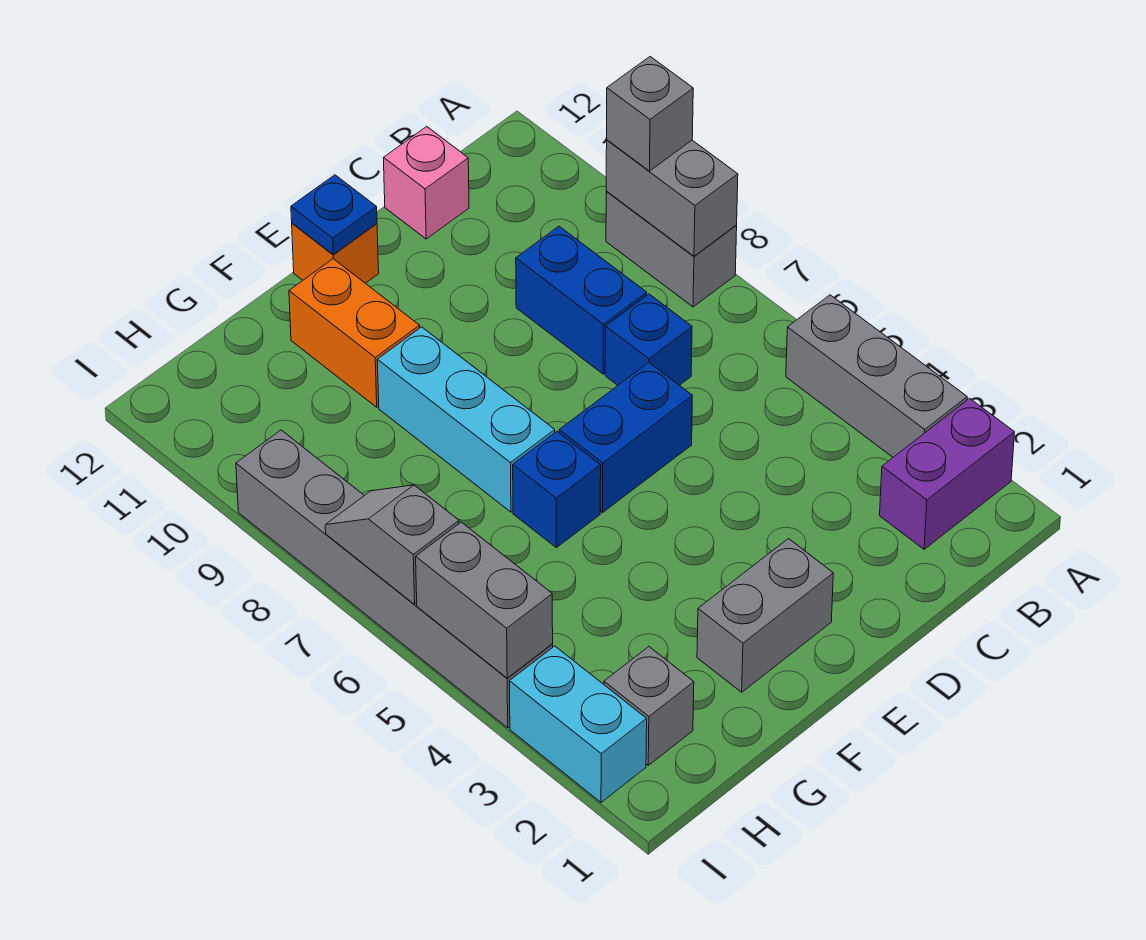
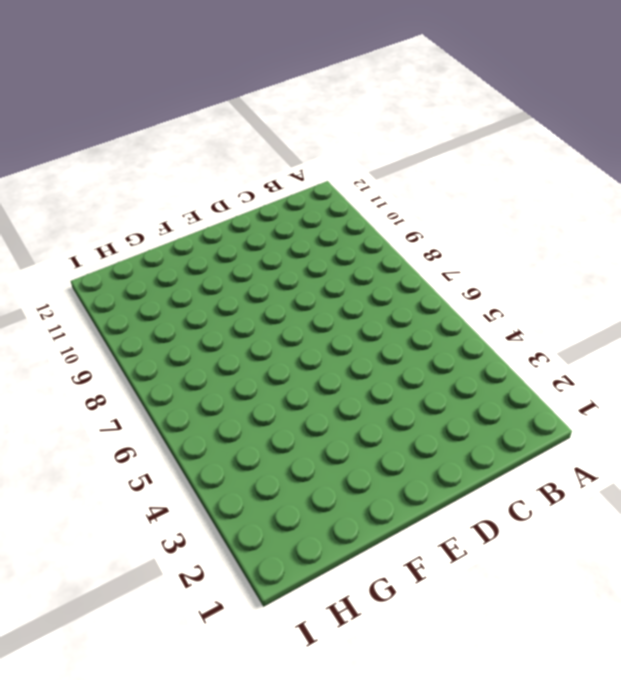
none -> purple 1x2 brick [880,398,1014,549]
none -> grey 1x3 brick [786,295,967,457]
none -> grey 1x2 brick [606,192,737,307]

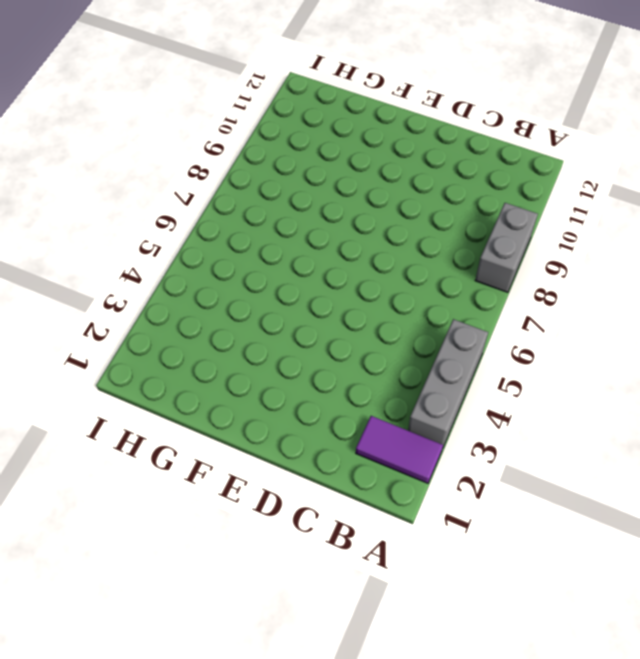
purple 1x2 tile [356,416,443,483] -> purple 1x2 brick [880,398,1014,549]
none -> blue 1x1 brick [605,294,692,385]
none -> blue 1x2 brick [516,226,647,374]
none -> pink 1x1 brick [384,127,469,239]

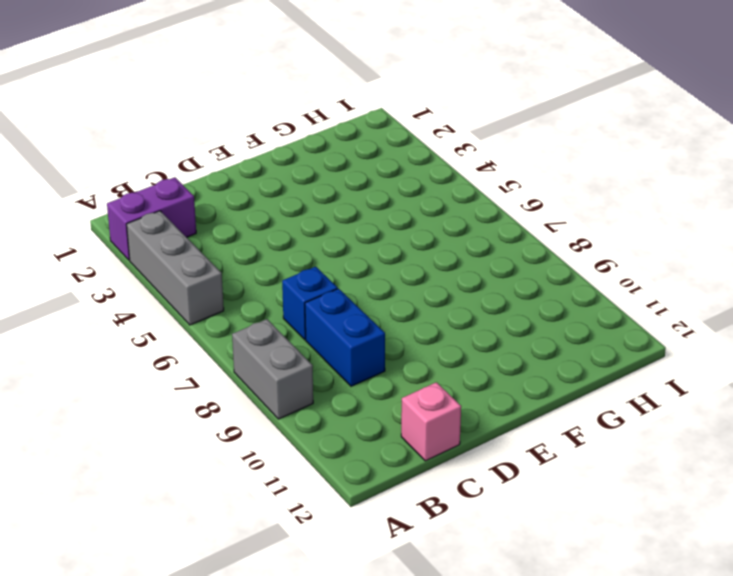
none -> blue 1x2 brick [559,363,692,513]
none -> grey 1x2 brick [697,539,833,692]
none -> orange 1x1 brick [292,223,379,283]

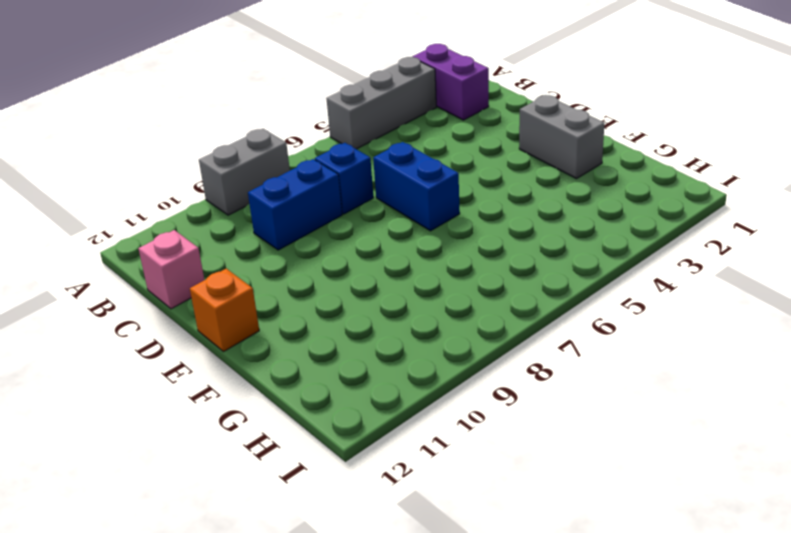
none -> blue 1x1 brick [513,432,601,548]
none -> cyan 1x3 brick [377,327,555,512]
none -> orange 1x2 brick [289,259,420,407]

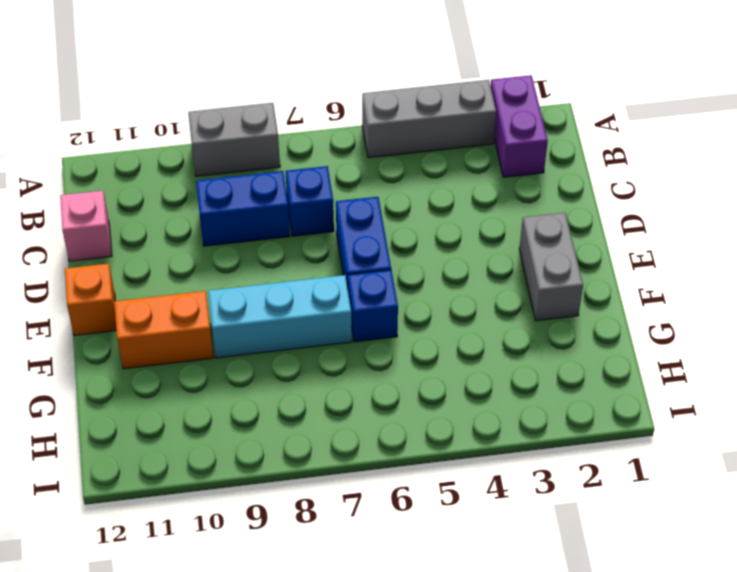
none -> grey 1x1 brick [604,647,694,765]
none -> cyan 1x2 brick [509,646,647,802]
none -> grey 1x6 brick [236,430,553,728]

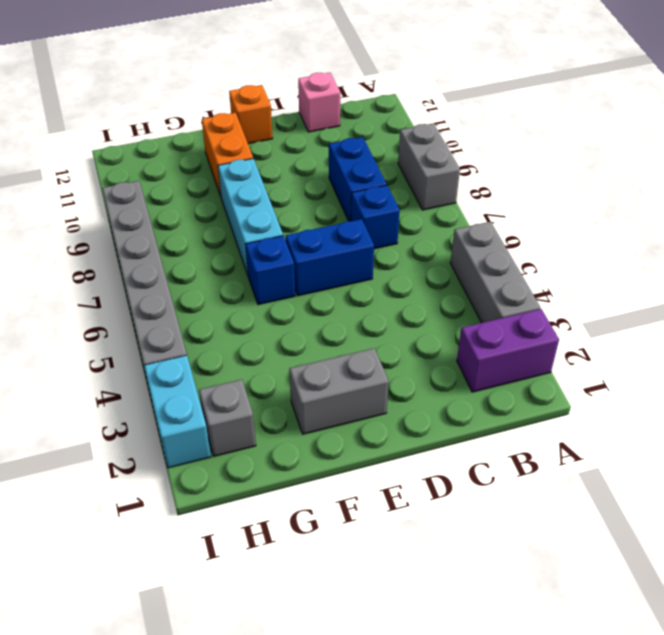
none -> grey 1x2 brick [606,140,738,256]
none -> blue 1x1 plate [291,175,377,254]
none -> grey 1x2 brick [416,522,553,678]

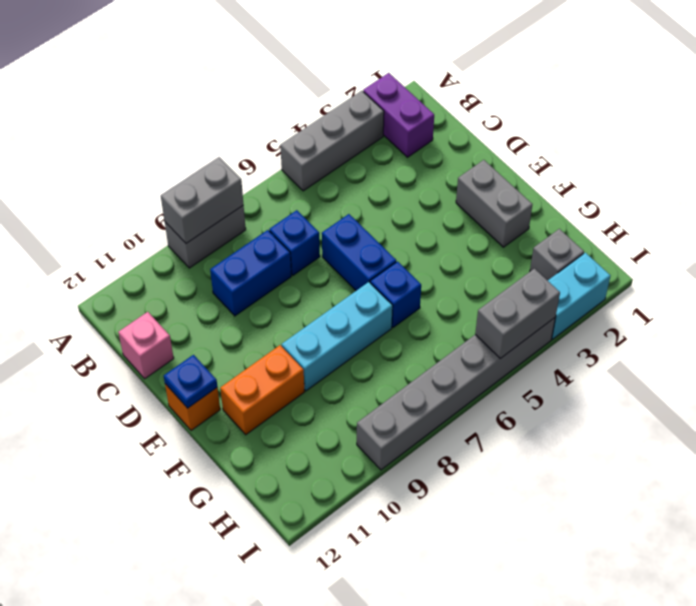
none -> grey 1x2 slope [325,485,459,604]
none -> grey 1x1 brick [607,57,693,171]

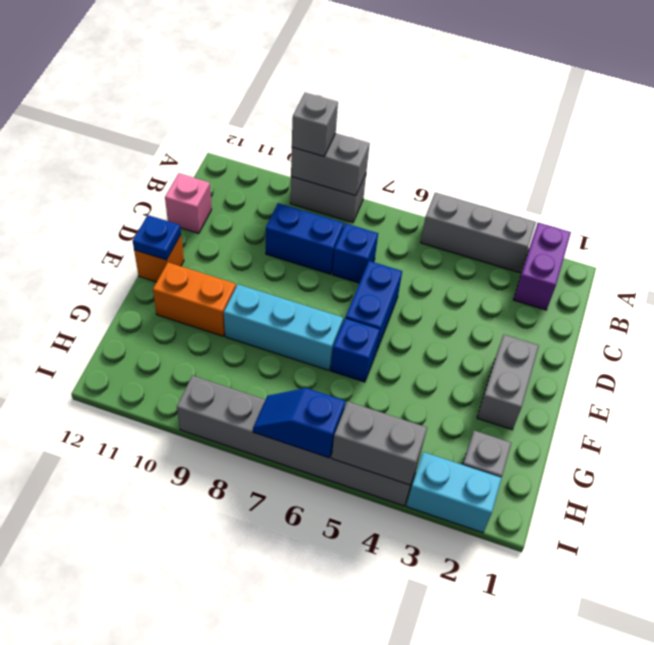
blue 1x2 slope [253,388,345,458] -> grey 1x2 slope [325,485,459,604]

